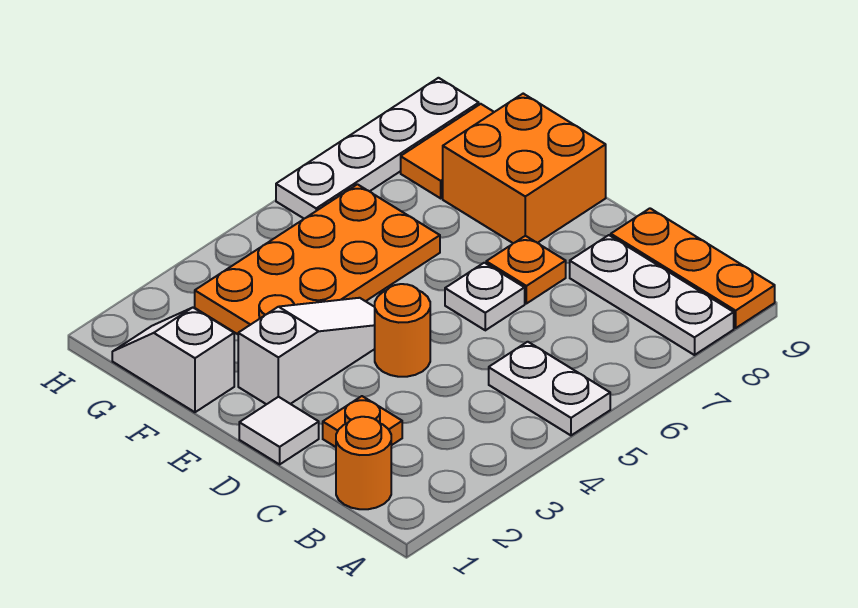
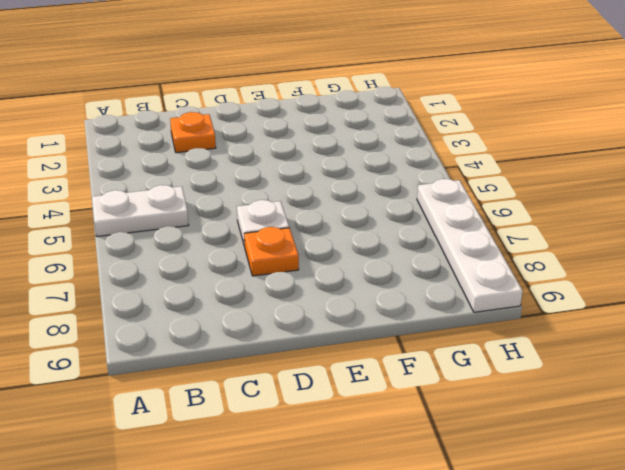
none -> white 1x3 plate [570,235,734,355]
none -> orange 1x3 plate [611,208,775,328]
none -> orange 1x1 round brick [336,417,391,509]

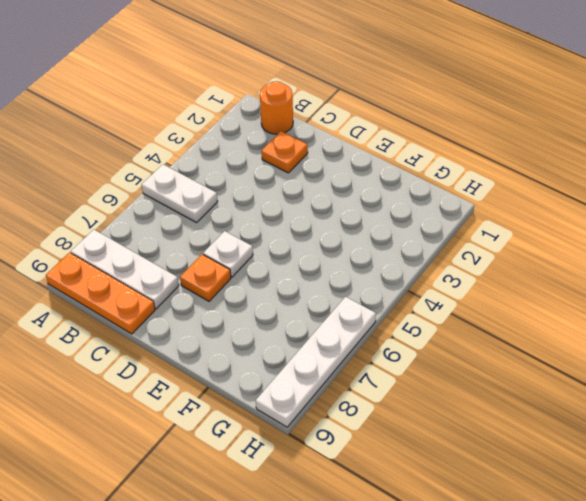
none -> white 1x1 tile [239,397,319,464]
none -> orange 1x1 round brick [375,284,430,377]
none -> white 1x3 slope [238,298,375,404]

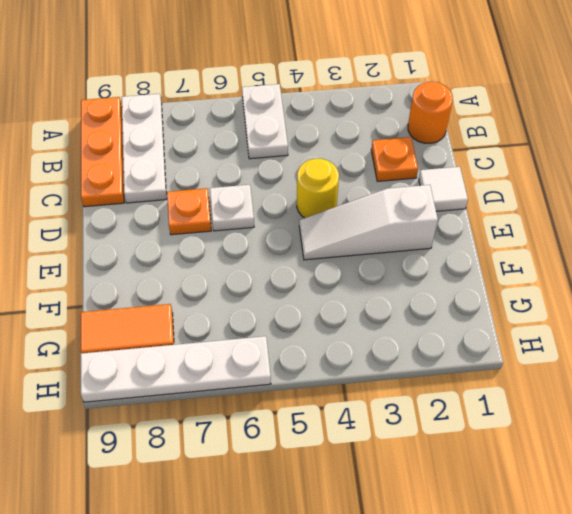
yellow 1x1 round brick [297,159,339,218] -> orange 1x1 round brick [375,284,430,377]
none -> orange 2x2 brick [443,94,606,243]
none -> white 1x2 slope [112,308,234,412]
none -> orange 2x4 plate [195,184,440,334]

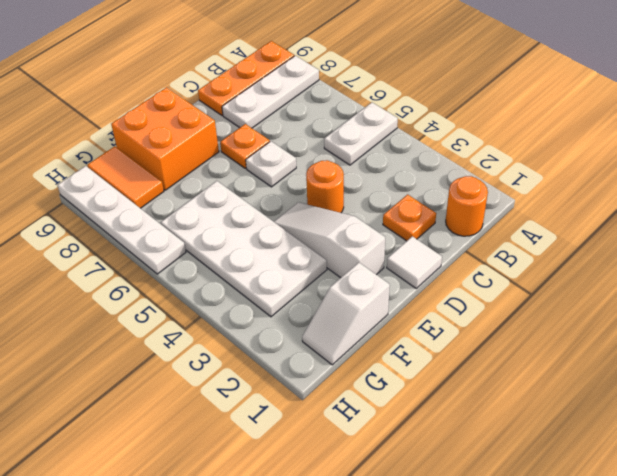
white 2x4 plate [161,181,327,317] -> orange 2x4 plate [195,184,440,334]

